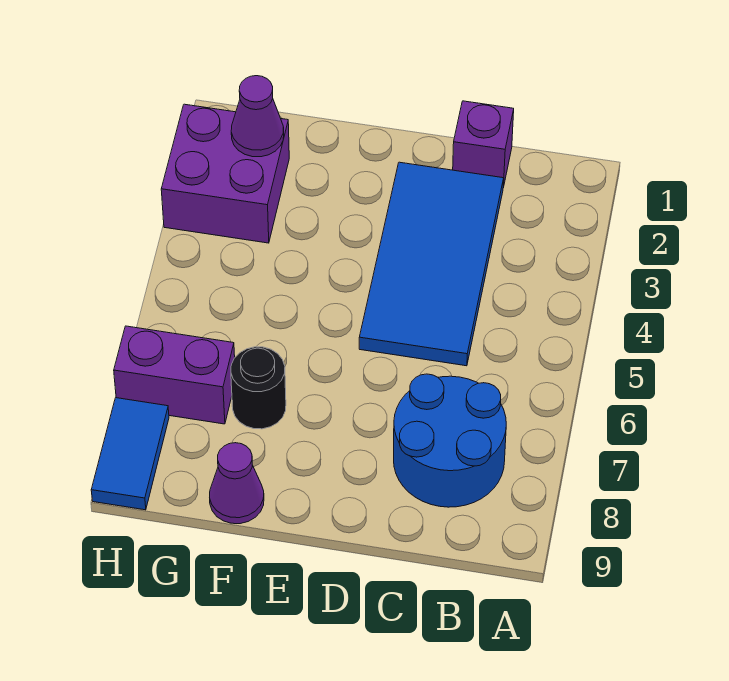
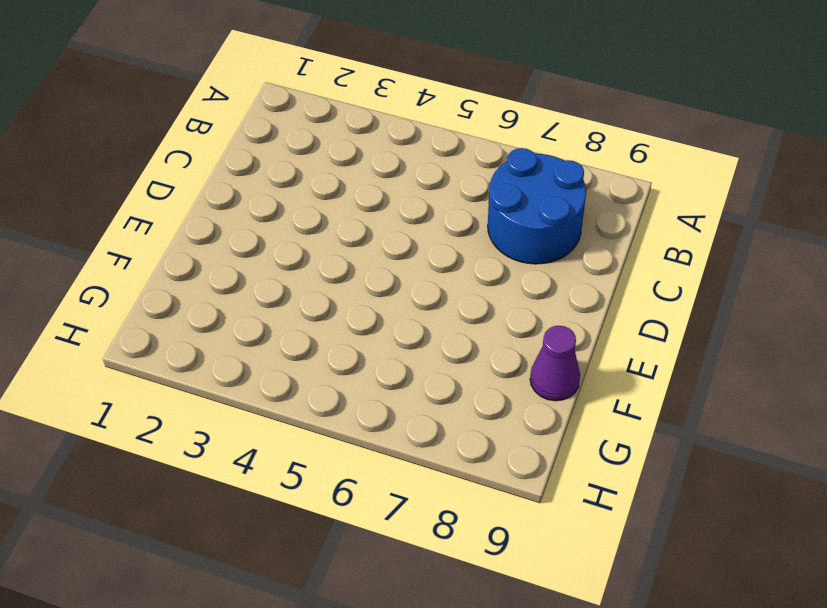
none -> purple 1x1 brick [453,101,514,187]
none -> blue 2x4 tile [359,162,504,366]

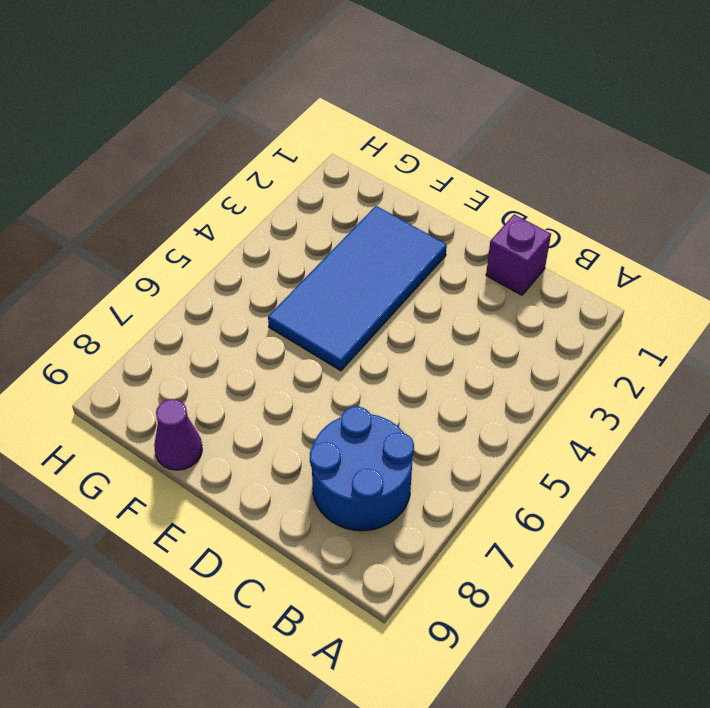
blue 2x4 tile [268,206,447,371] -> blue 2x4 tile moved to [359,162,504,366]
none -> black 1x1 round brick [231,347,286,429]
none -> purple 2x2 brick [161,104,289,243]

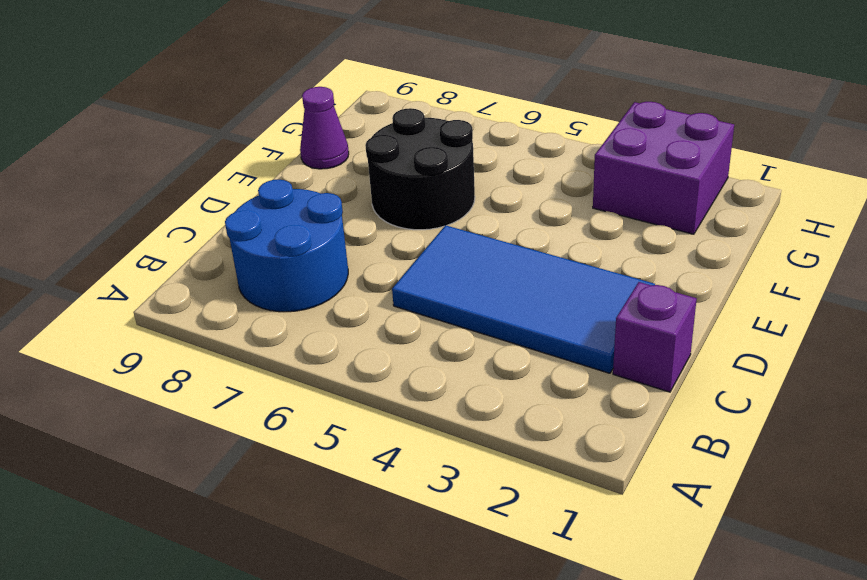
black 2x2 round brick [365,108,475,230] -> black 1x1 round brick [231,347,286,429]
none -> purple 1x2 brick [114,326,235,424]
none -> blue 1x2 tile [91,398,169,510]

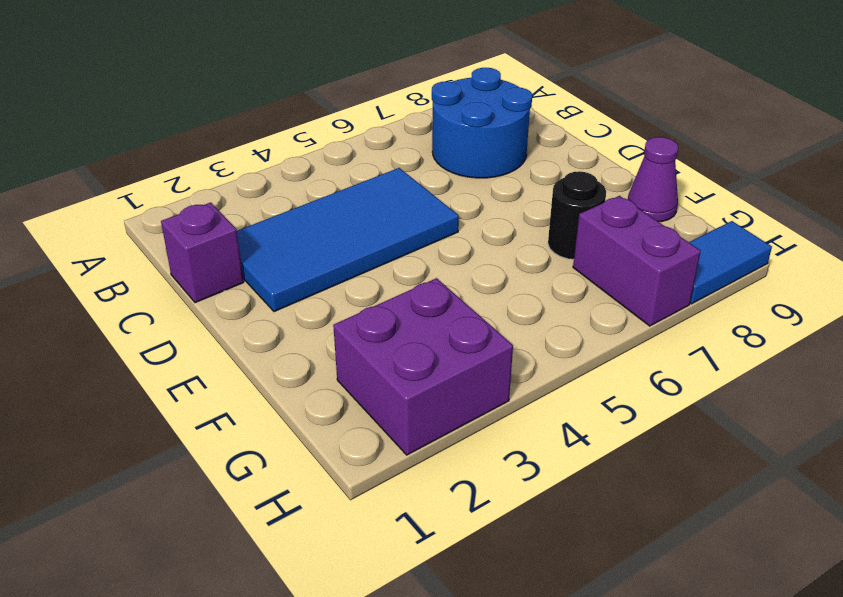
none -> purple 1x1 cone [231,76,284,157]

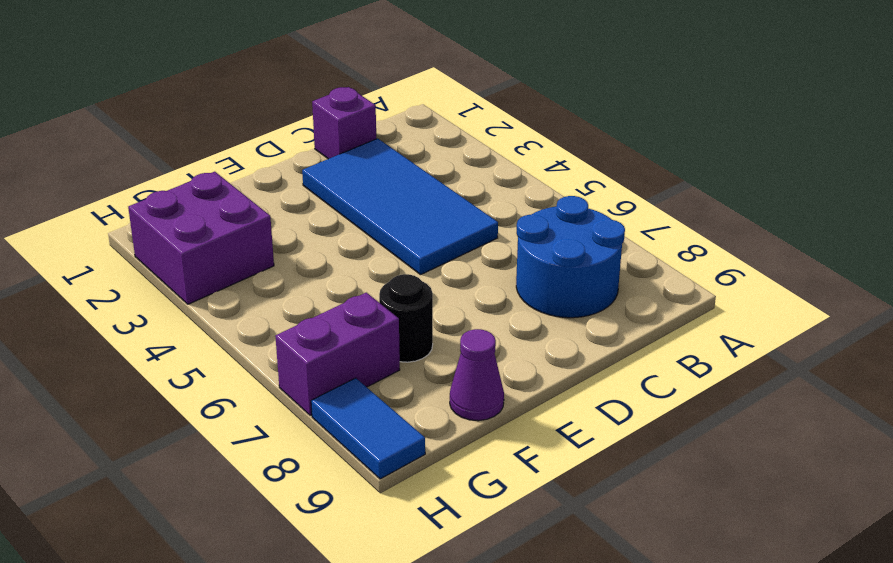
none -> purple 1x1 cone [231,76,284,157]

